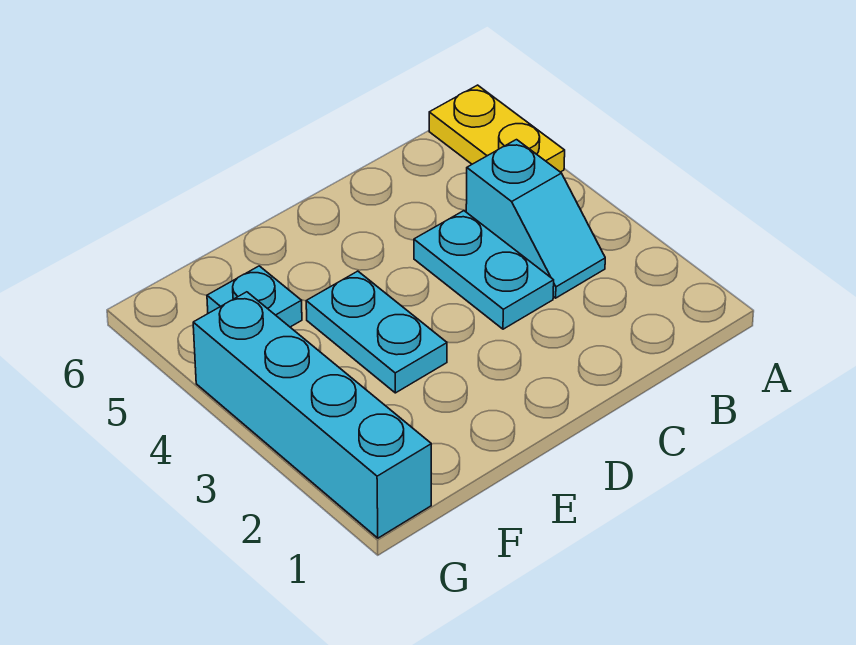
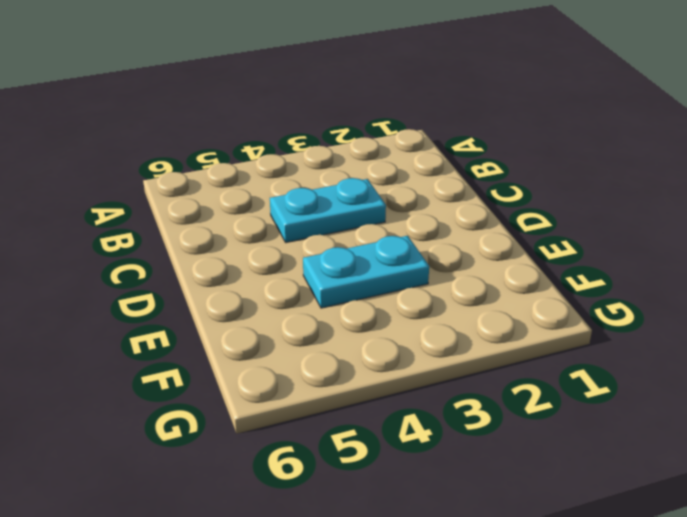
none -> yellow 1x2 plate [429,85,565,172]
none -> cyan 1x2 slope [466,140,605,298]

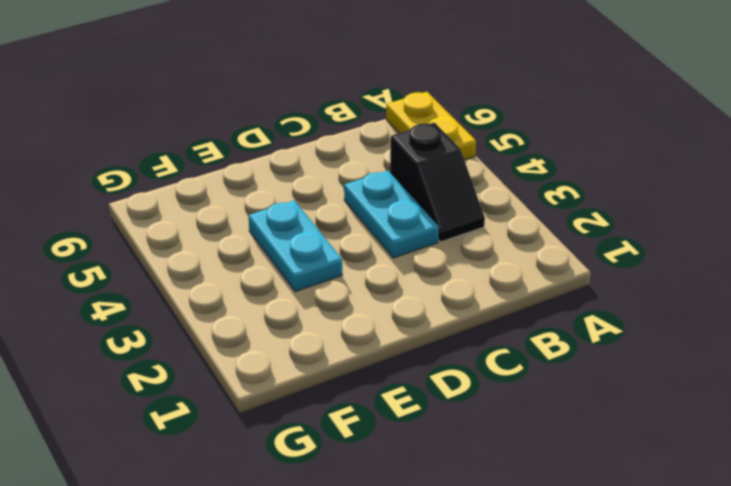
black 1x2 slope [390,122,485,242] -> cyan 1x2 slope [466,140,605,298]
none -> cyan 1x1 plate [207,266,302,327]
none -> cyan 1x4 brick [193,292,431,538]

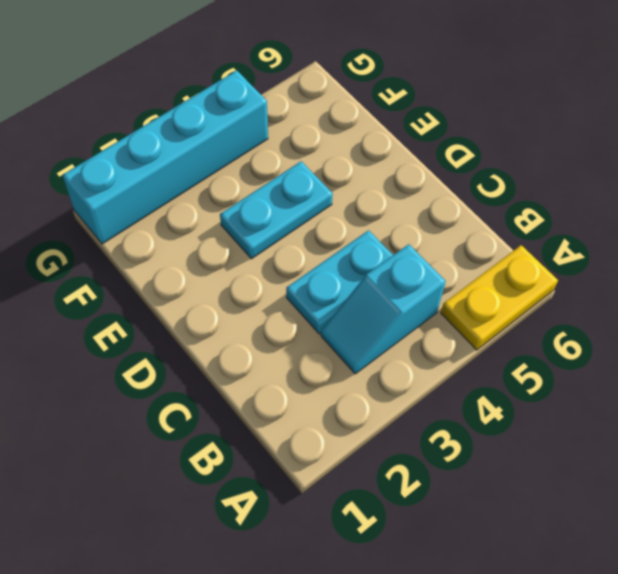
none -> cyan 1x1 plate [207,266,302,327]

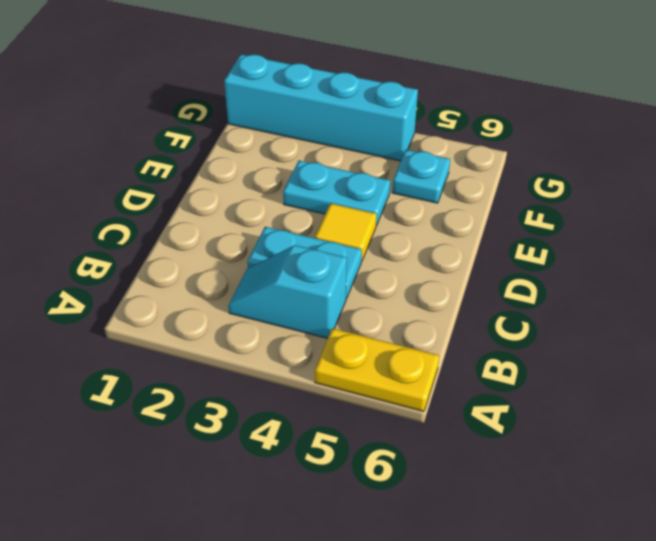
yellow 1x1 tile [315,203,377,261] -> none

